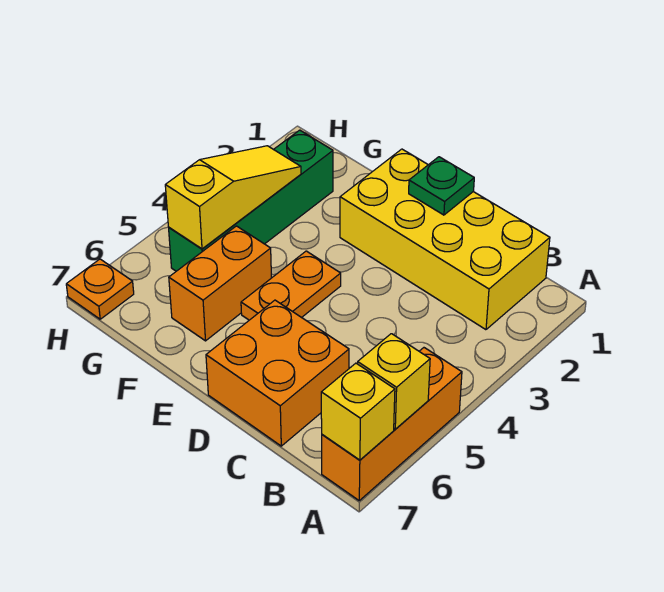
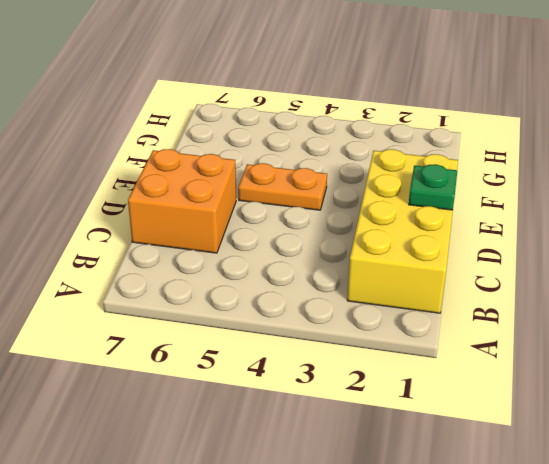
none -> orange 1x3 brick [322,348,462,500]
none -> orange 1x2 brick [169,226,271,341]

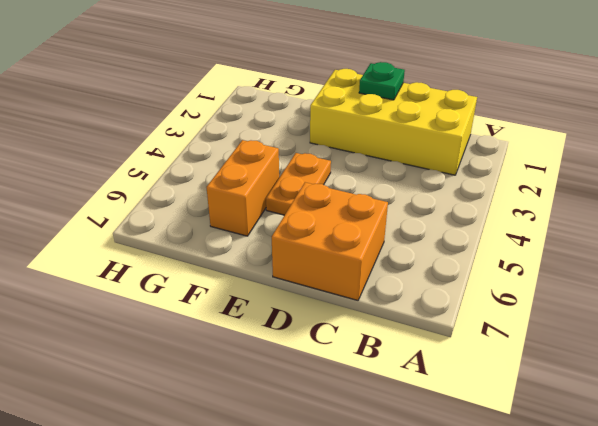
none -> orange 1x3 brick [322,348,462,500]
none -> green 1x4 brick [169,130,333,271]

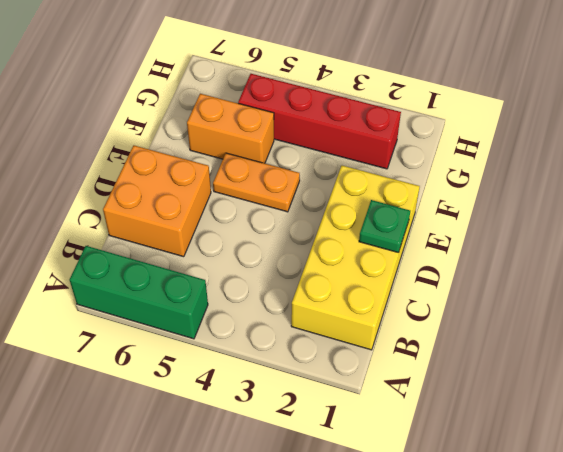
green 1x3 brick [69,246,208,339] -> orange 1x3 brick [322,348,462,500]
red 1x4 brick [238,74,401,169] -> green 1x4 brick [169,130,333,271]
none -> orange 1x1 plate [66,259,134,319]
none -> yellow 1x1 brick [358,334,430,429]

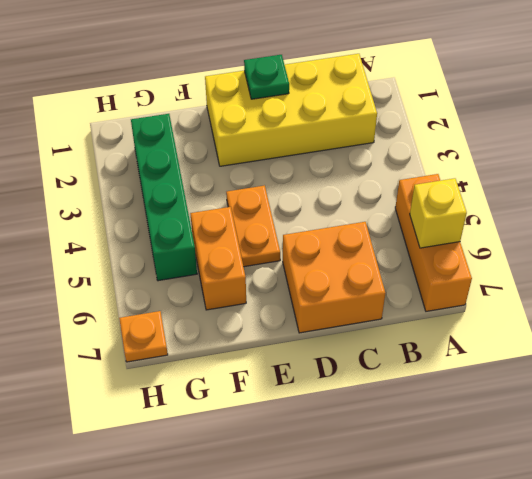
none -> yellow 1x1 brick [321,363,395,460]
none -> yellow 1x3 slope [165,146,301,249]

